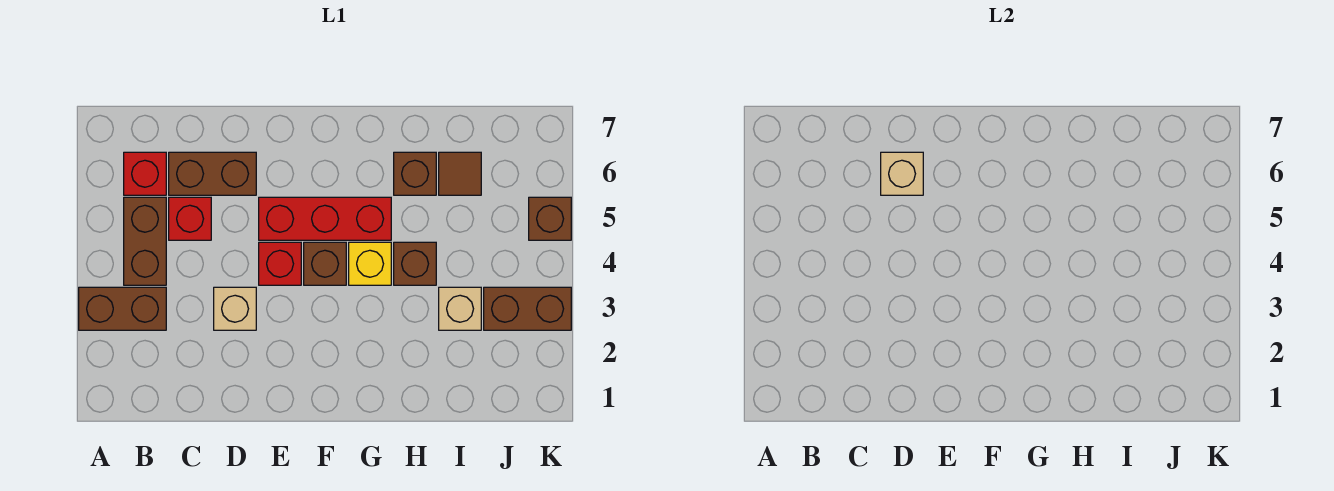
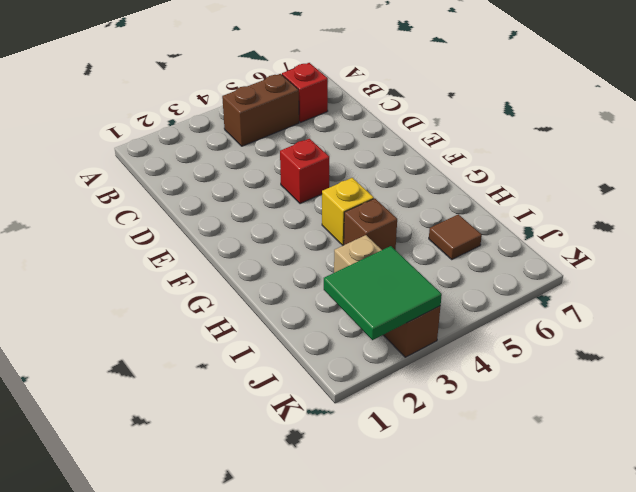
green 2x2 tile [324,246,442,340] -> none
none -> brown 1x2 brick [79,287,166,330]
none -> red 1x1 brick [169,197,211,240]
none -> brown 1x2 brick [169,152,256,195]

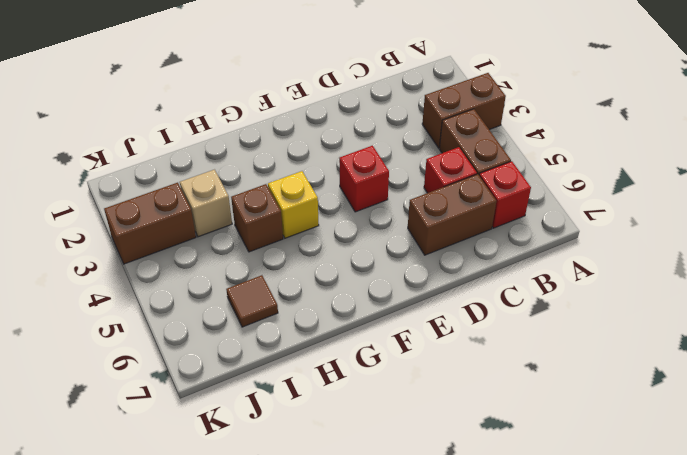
none -> tan 1x1 brick [214,287,256,330]
none -> red 1x3 brick [259,197,391,240]
none -> brown 1x1 brick [304,242,346,285]

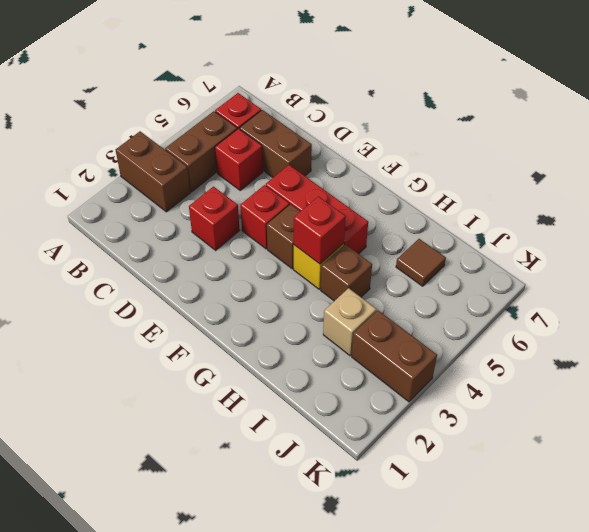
red 1x1 brick [189,187,240,250] -> tan 1x1 brick [214,287,256,330]
red 1x1 brick [294,196,346,264] -> none
none -> brown 1x1 brick [394,152,436,195]
none -> brown 1x1 brick [529,197,571,240]
none -> tan 1x1 brick [881,152,923,195]

